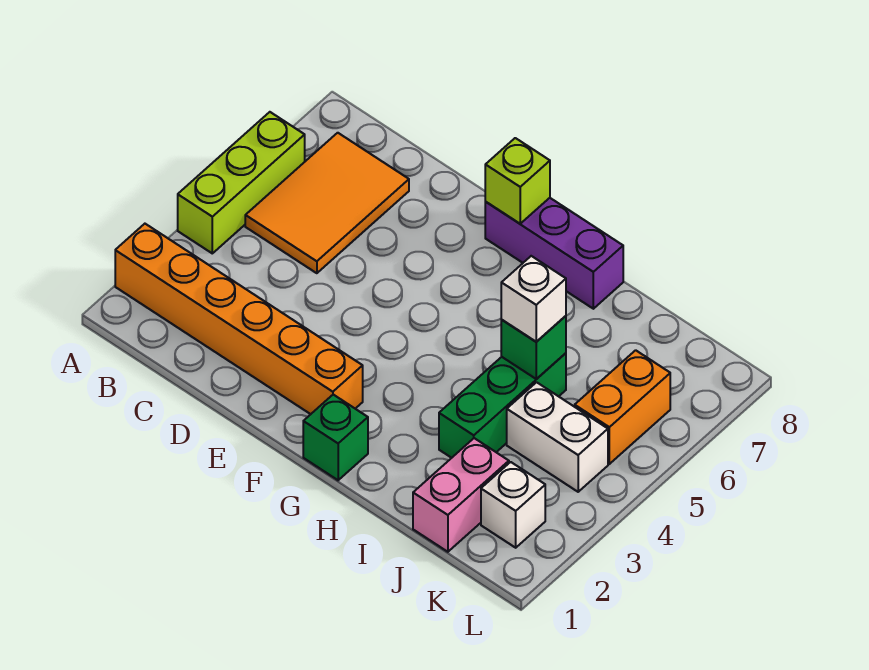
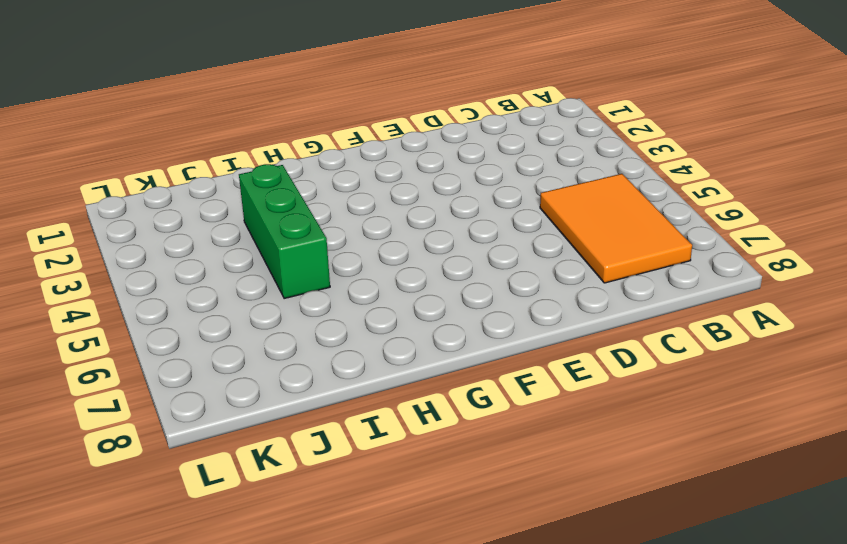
none -> orange 1x6 brick [115,224,363,414]
none -> lime 1x3 brick [178,112,305,253]
none -> purple 1x3 brick [485,198,623,309]

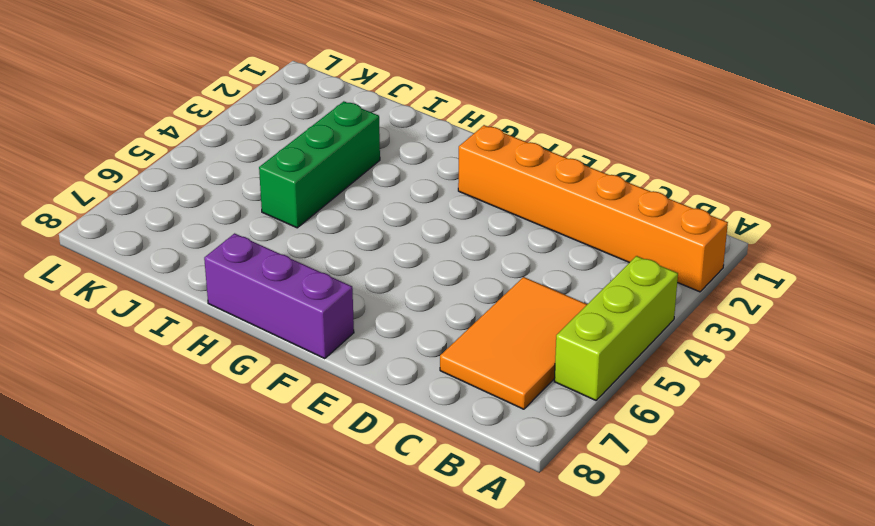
none -> green 1x1 brick [303,395,368,480]
none -> pink 1x2 brick [413,438,509,552]
none -> white 1x2 brick [507,382,608,492]

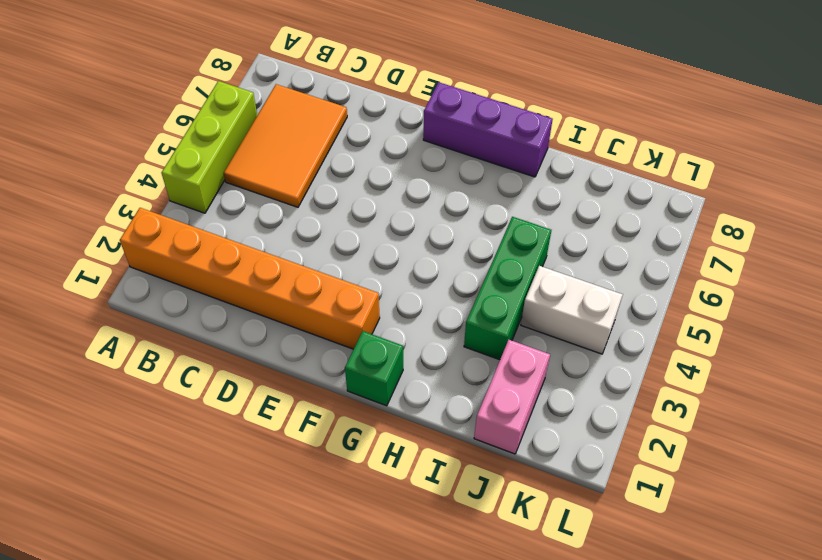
none -> white 1x1 brick [481,462,545,548]
none -> orange 1x2 brick [575,350,670,464]
none -> lime 1x1 brick [485,138,550,224]

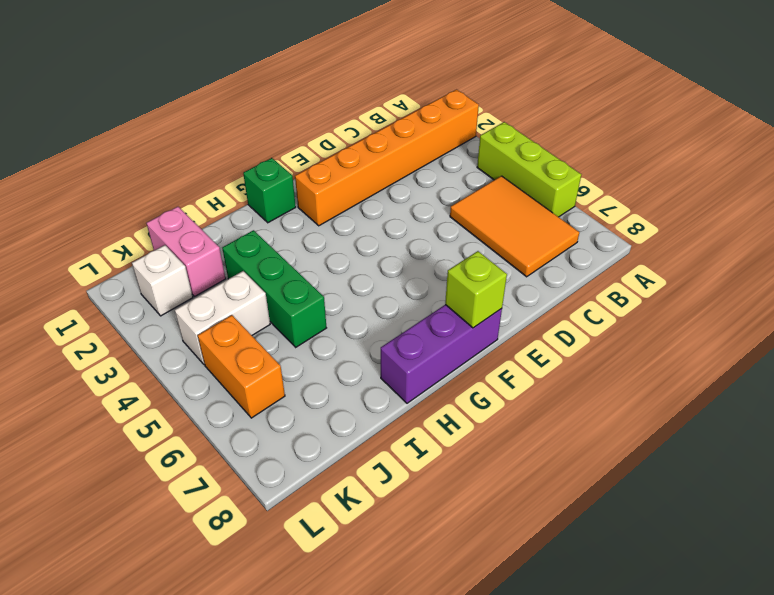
none -> green 1x1 brick [501,316,566,379]
none -> white 1x1 brick [501,256,566,342]

